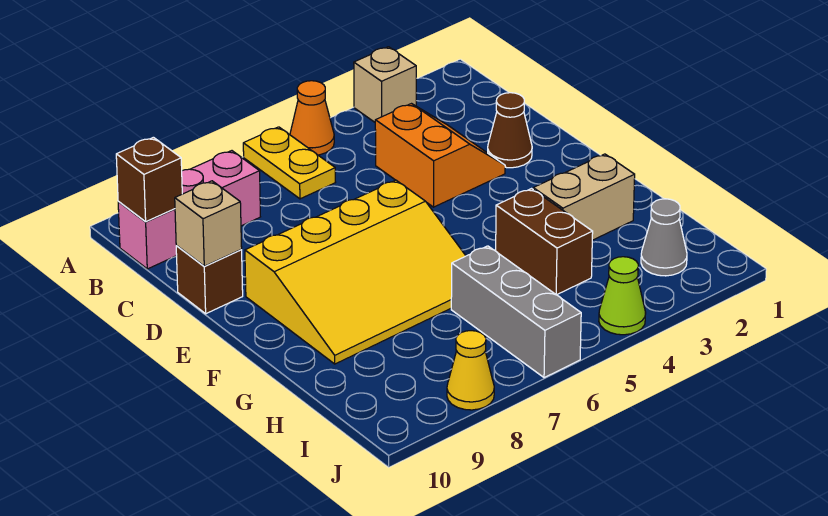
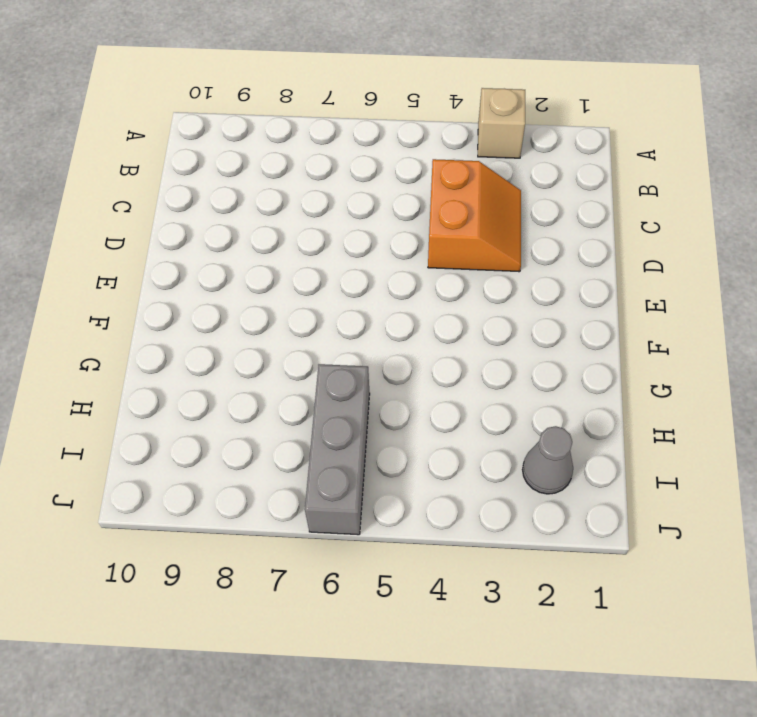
none -> orange 1x1 cone [290,81,334,155]
none -> yellow 1x2 plate [243,127,336,199]
none -> pink 1x3 brick [118,151,260,269]

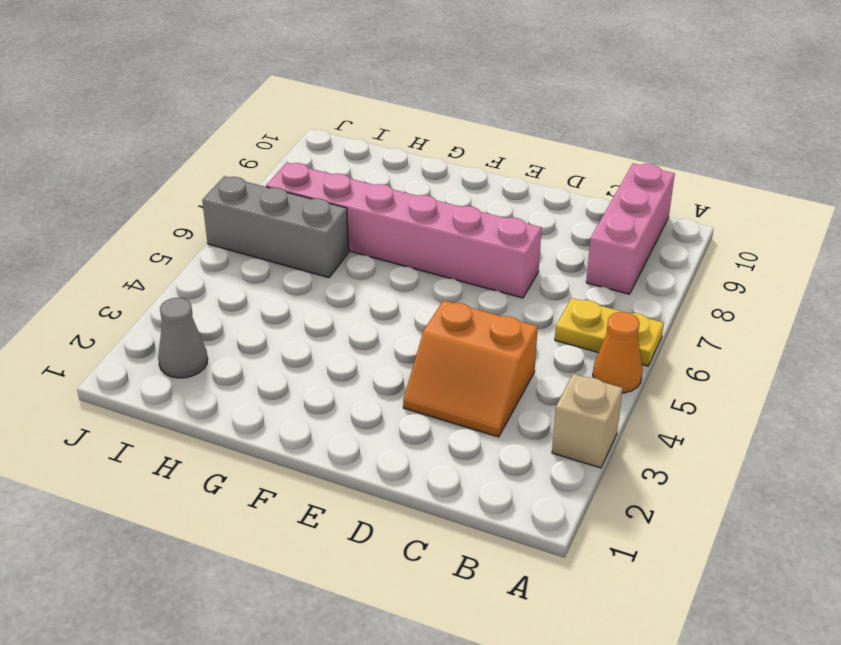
pink 1x6 brick [266,163,542,298] -> yellow 3x4 slope [245,180,466,364]
none -> brown 1x1 cone [488,93,532,168]
none -> brown 1x1 brick [176,246,243,314]
none -> tan 1x2 brick [533,154,635,240]

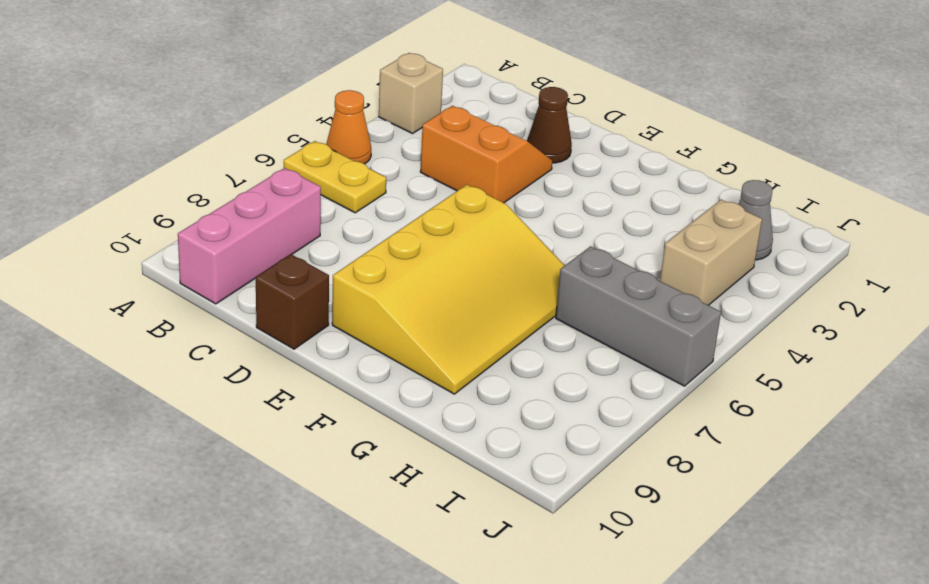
tan 1x2 brick [660,200,762,305] -> tan 1x2 brick moved to [533,154,635,240]
none -> brown 1x2 brick [496,189,593,295]
none -> lime 1x1 cone [599,257,646,335]
none -> yellow 1x1 cone [447,331,494,410]

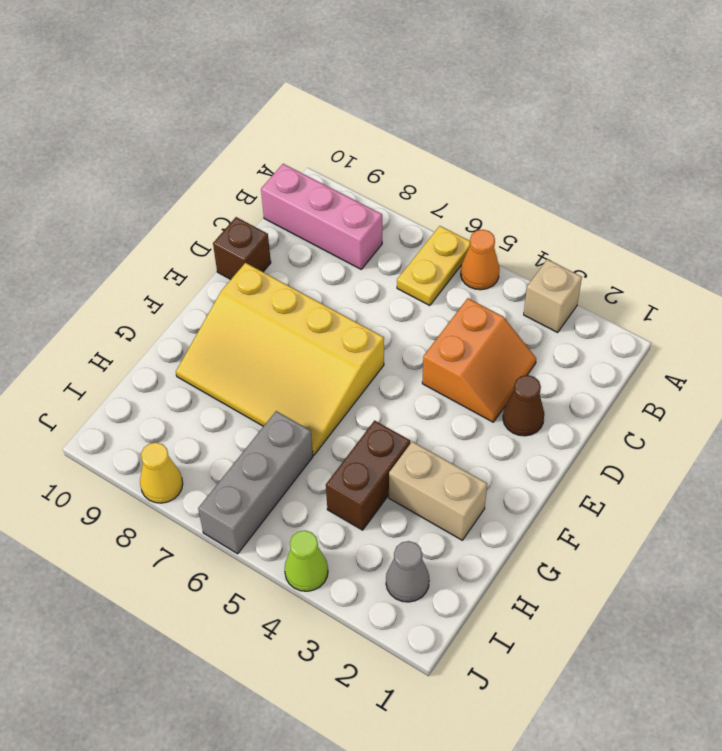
none -> brown 1x1 brick [116,137,182,222]
none -> tan 1x1 brick [175,181,242,266]

